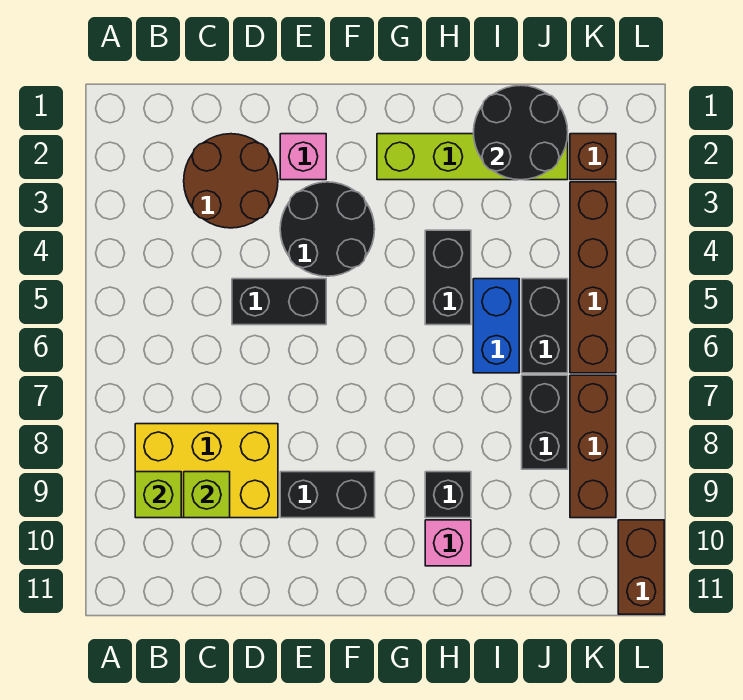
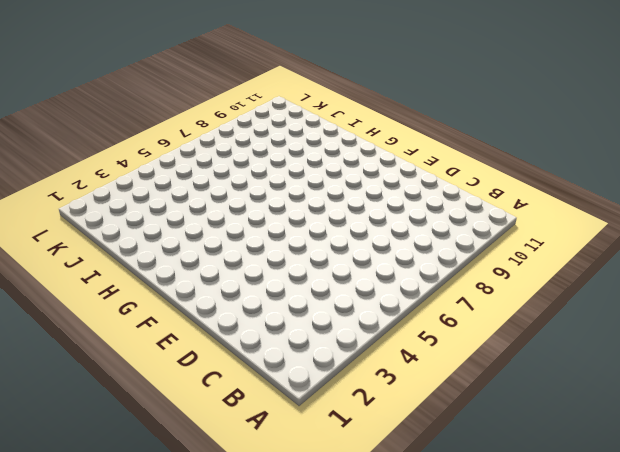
none -> yellow 2x3 brick [135,424,278,518]
none -> brown 2x2 round brick [184,134,278,228]
none -> black 1x2 brick [232,279,326,325]

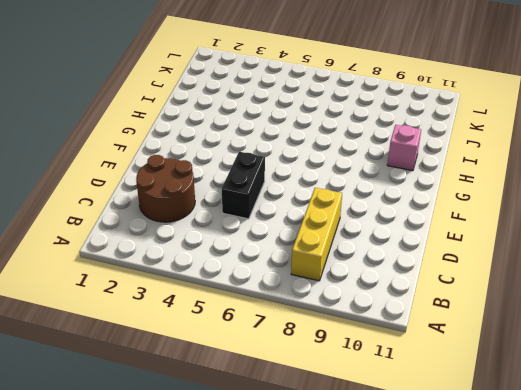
yellow 1x3 brick [291,188,342,281] -> yellow 2x3 brick [135,424,278,518]
none -> pink 1x1 brick [280,134,326,180]
none -> black 2x2 round brick [280,182,375,276]
none -> black 1x2 brick [280,472,375,518]

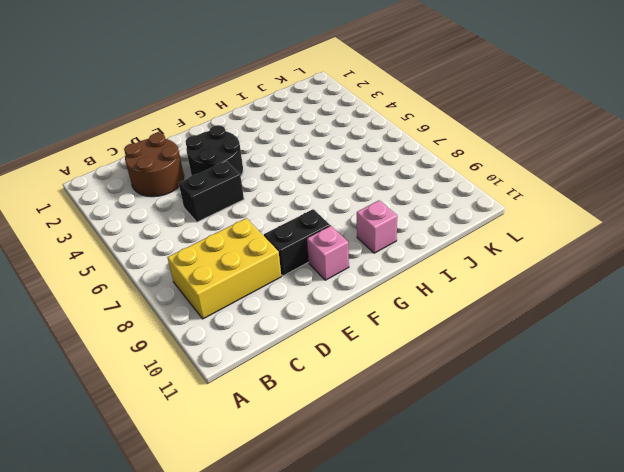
pink 1x1 brick [307,226,349,280] -> pink 1x1 brick moved to [280,134,326,180]
none -> lime 1x4 brick [377,134,568,180]
none -> black 1x2 brick [425,230,471,325]
none -> black 1x1 brick [425,472,471,518]

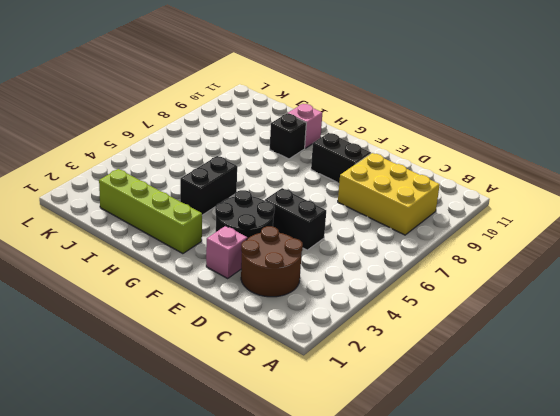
none -> blue 1x2 brick [473,279,519,373]
none -> black 1x2 brick [522,279,568,373]
none -> black 1x2 brick [522,375,568,469]

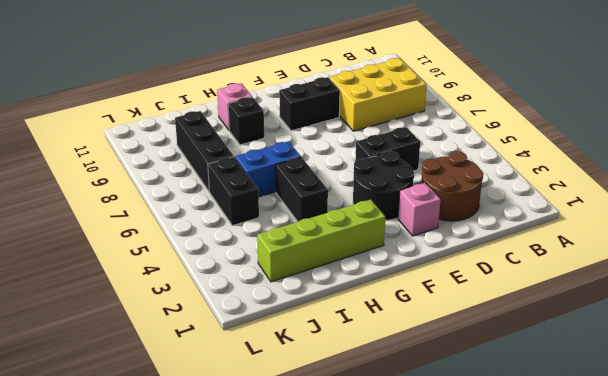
blue 1x2 brick [236,141,301,197] -> blue 1x2 brick turned to [473,279,519,373]
black 1x3 brick [175,111,234,191] -> black 1x2 brick [522,375,568,469]
none -> brown 1x1 brick [570,134,616,180]
none -> brown 1x4 brick [570,182,616,373]
none -> brown 1x3 brick [570,375,616,518]

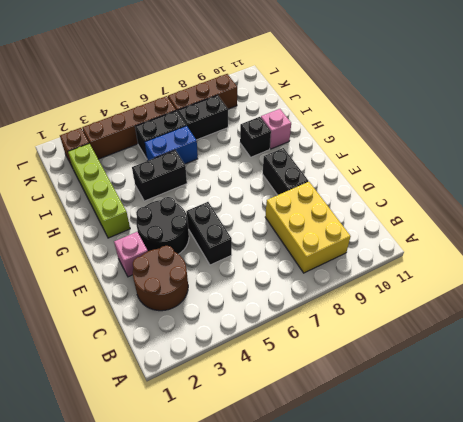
none -> brown 1x2 brick [618,520,664,614]
none -> lime 1x1 brick [135,472,181,518]
none -> lime 1x1 brick [184,472,230,518]

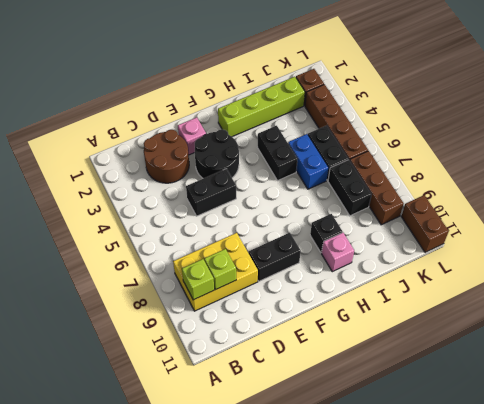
none -> black 2x2 round brick [473,85,568,180]

